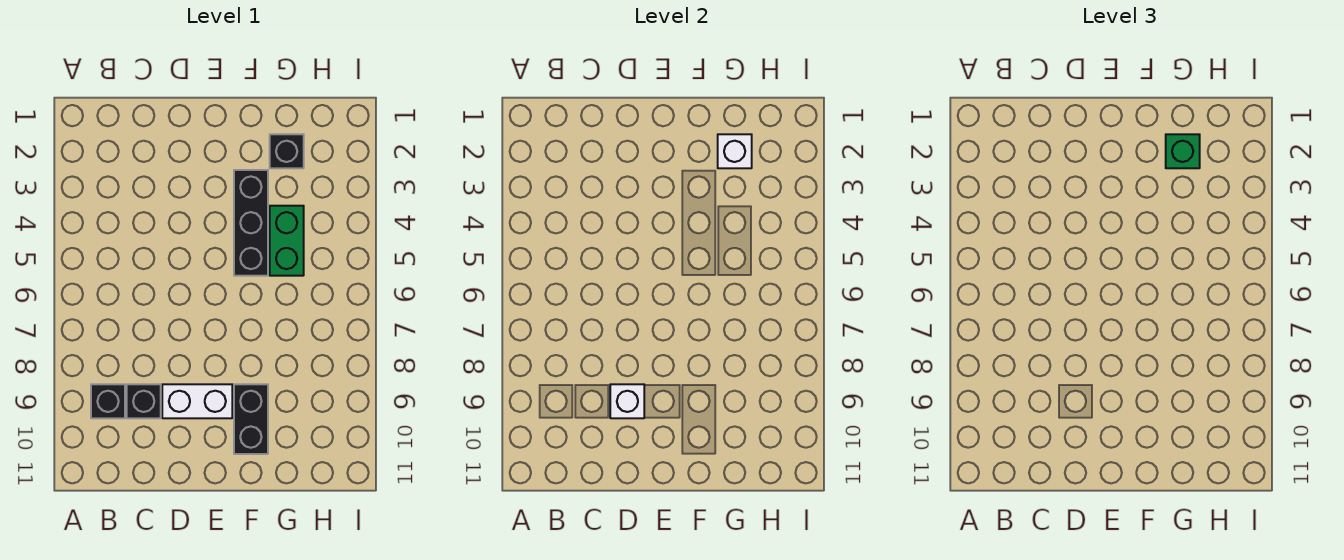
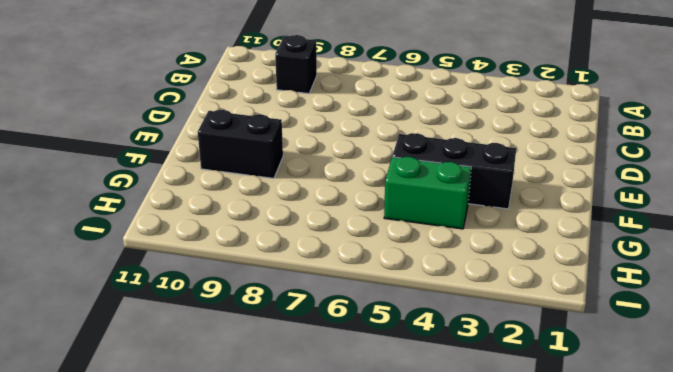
none -> black 1x1 brick [127,384,161,418]
none -> white 1x2 brick [162,384,232,418]

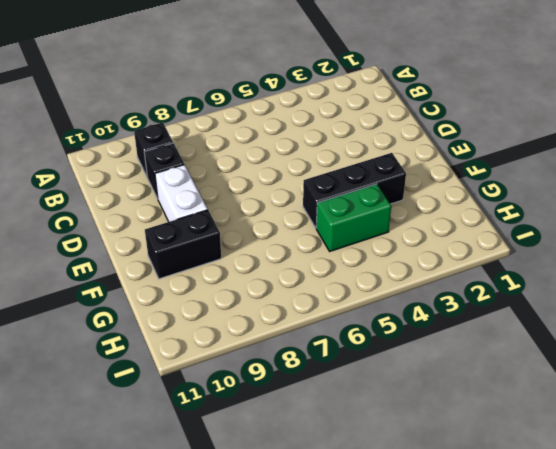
none -> black 1x1 brick [270,134,304,168]
none -> white 1x1 brick [610,384,644,418]

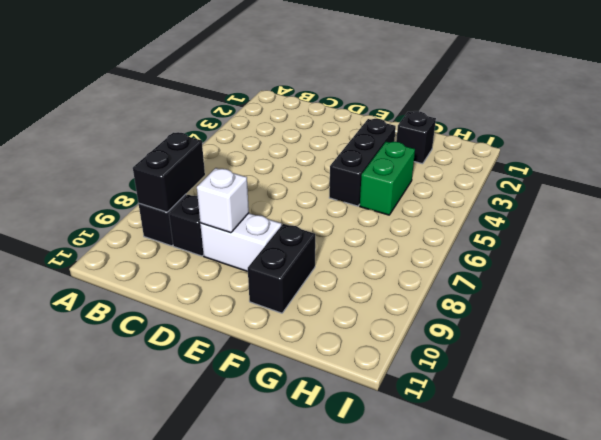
black 1x2 brick [133,132,205,212] -> none
none -> white 1x1 brick [718,134,752,168]
none -> green 1x1 brick [1166,134,1200,168]

